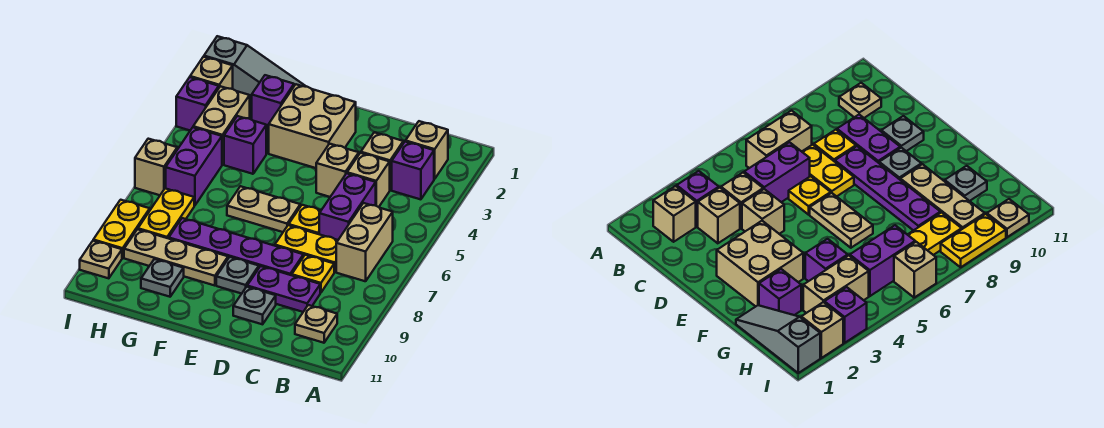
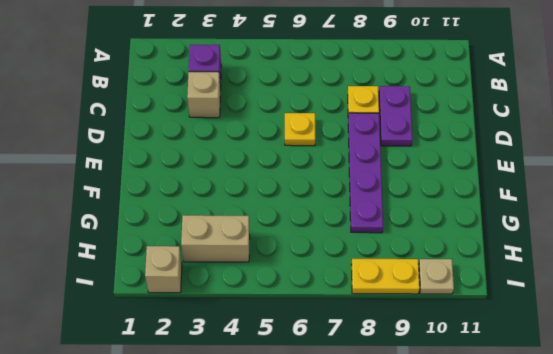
none -> tan 1x1 brick [405,121,448,179]
none -> tan 1x2 brick [336,203,393,281]
none -> tan 1x1 plate [295,305,337,343]
none -> tan 1x1 brick [347,153,390,207]

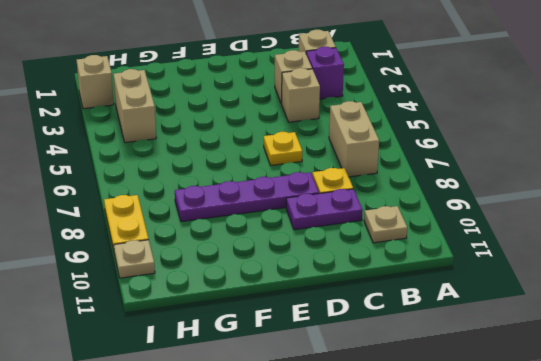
none -> purple 1x2 brick [319,173,376,240]
none -> yellow 1x2 plate [275,225,338,272]
none -> tan 1x1 brick [316,144,359,197]
none -> grey 1x1 plate [233,287,276,324]

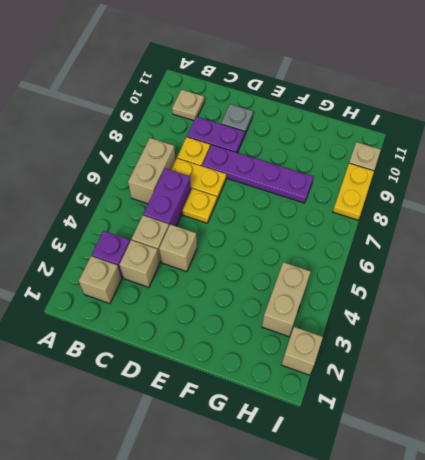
none -> tan 2x2 brick [269,84,356,168]
none -> tan 1x2 plate [227,186,300,232]
none -> grey 1x1 plate [216,257,259,294]
none -> tan 1x3 plate [124,229,228,286]

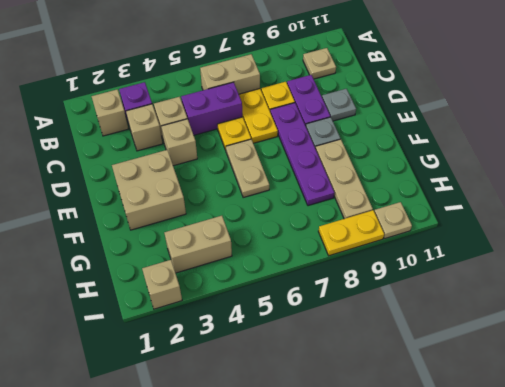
none -> grey 1x3 slope [204,36,306,100]
none -> purple 1x1 brick [252,75,294,129]
none -> purple 1x1 brick [224,116,266,174]
none -> grey 1x1 plate [141,259,184,297]

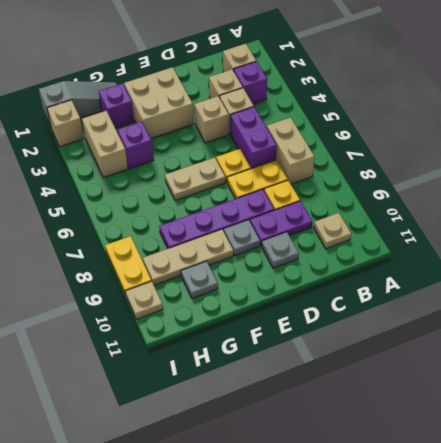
none -> purple 1x2 brick [166,127,222,206]
none -> yellow 1x2 plate [138,188,194,238]
none -> purple 1x1 brick [176,77,219,130]
none -> tan 1x1 brick [135,139,177,195]

